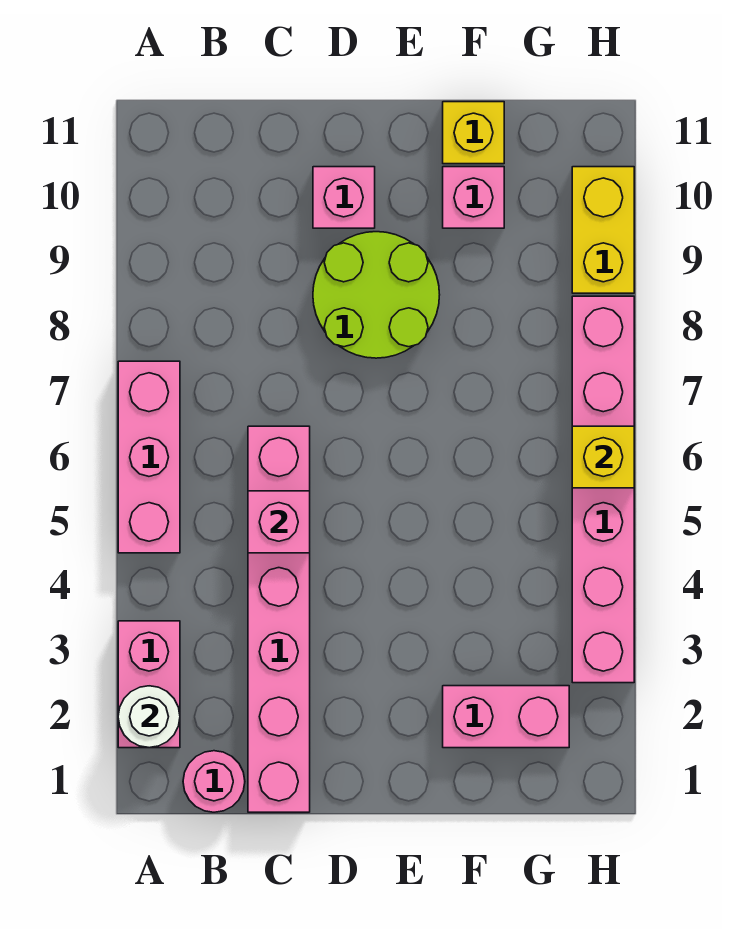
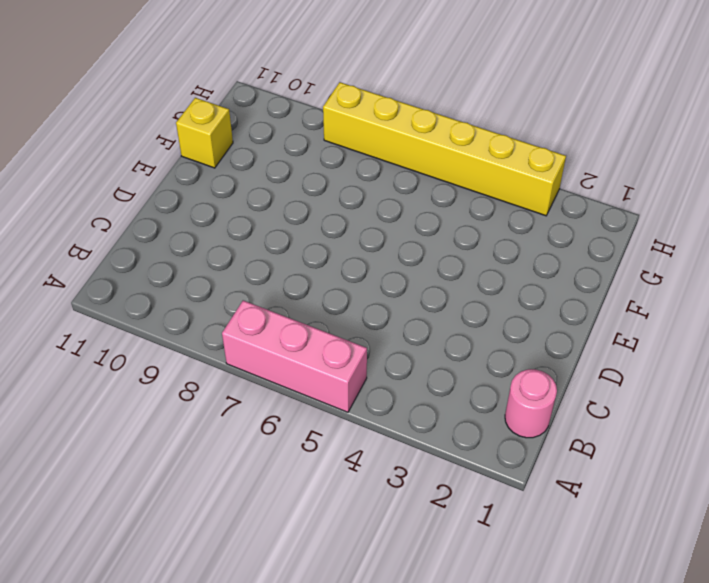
yellow 1x6 brick [323,82,566,216] -> pink 1x6 brick [572,296,634,683]
none -> pink 1x2 brick [118,621,180,748]
none -> pink 1x6 brick [248,426,310,812]
none -> lime 2x2 round brick [313,232,440,358]

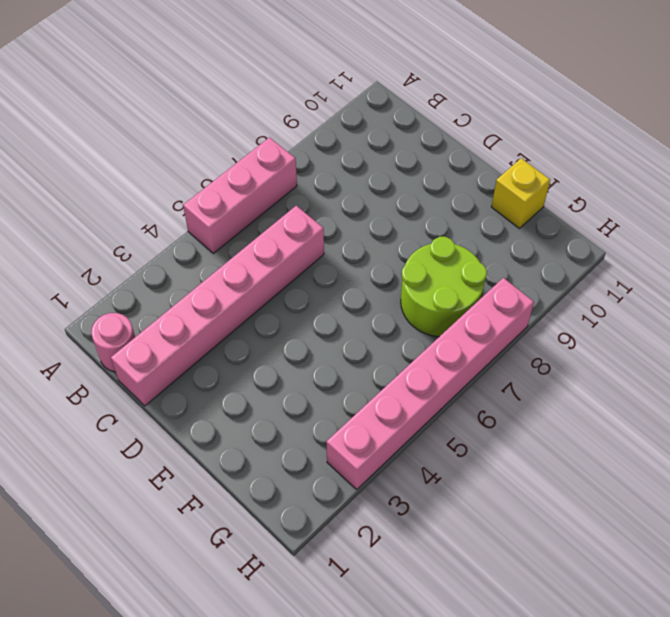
lime 2x2 round brick [401,237,487,337] -> lime 2x2 round brick moved to [313,232,440,358]
none -> pink 1x2 brick [118,621,180,748]
none -> pink 1x1 brick [313,167,375,228]
none -> pink 1x2 brick [443,686,569,748]

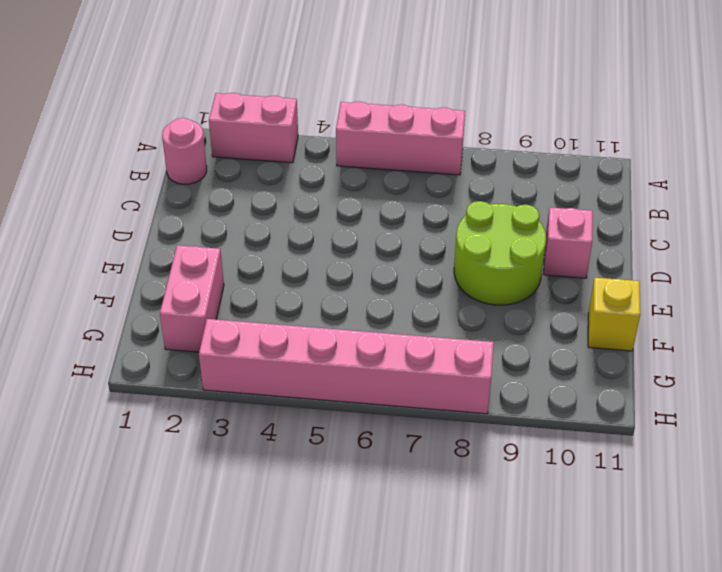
none -> pink 1x6 brick [248,426,310,812]
none -> pink 1x1 brick [443,167,504,228]
none -> yellow 1x2 brick [572,167,634,293]

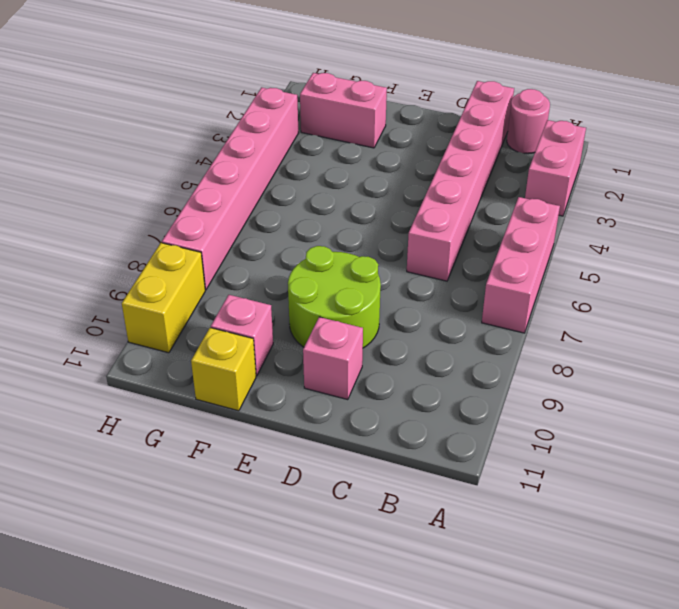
none -> white 1x1 round brick [118,686,180,748]
none -> pink 1x1 brick [248,491,310,553]
none -> yellow 1x1 brick [572,426,634,488]

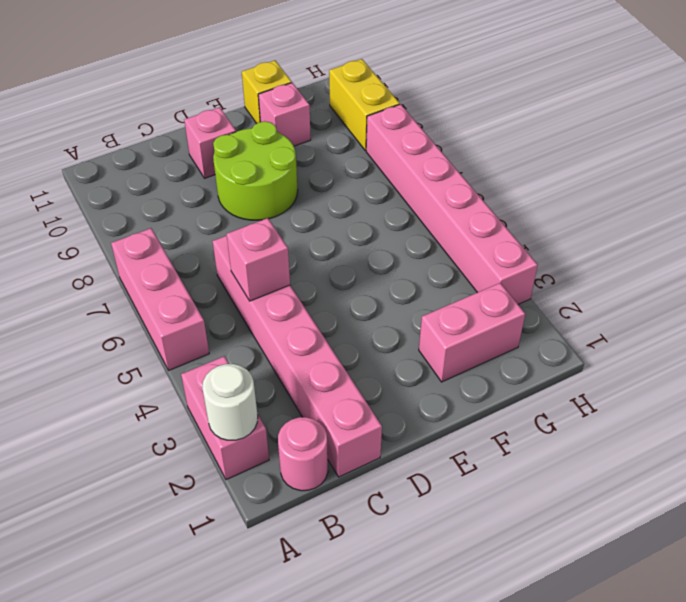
none -> yellow 1x1 brick [572,426,634,488]

